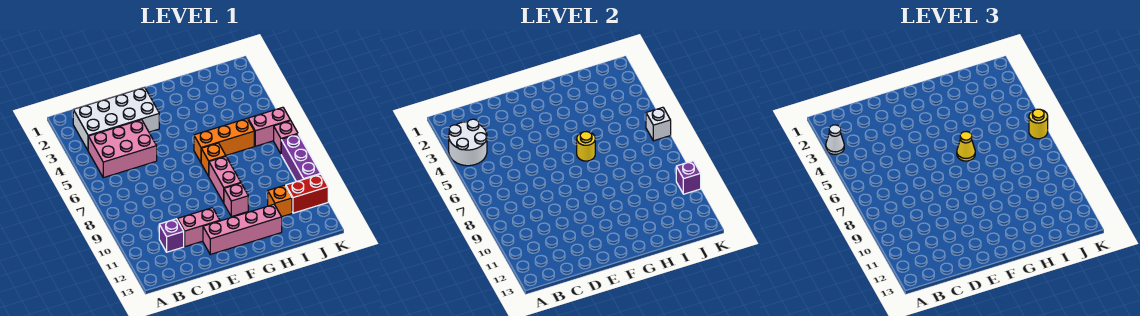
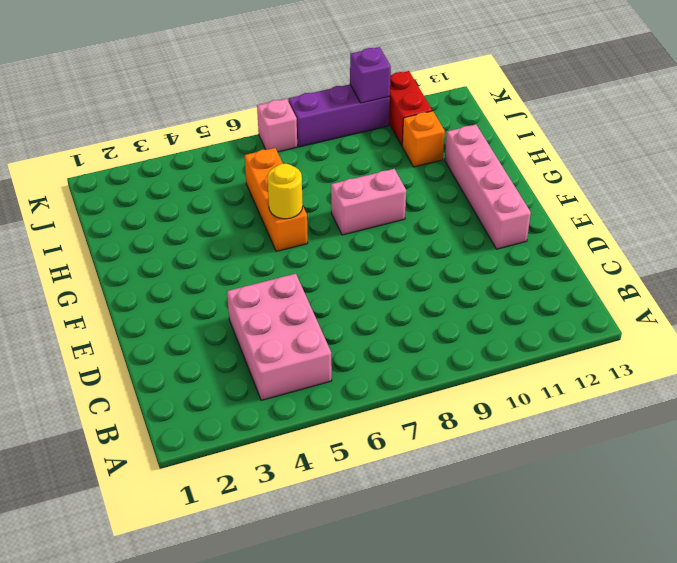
none -> white 2x4 brick [73,87,159,150]
none -> purple 1x1 brick [159,219,184,252]
none -> pink 1x2 brick [177,208,220,247]

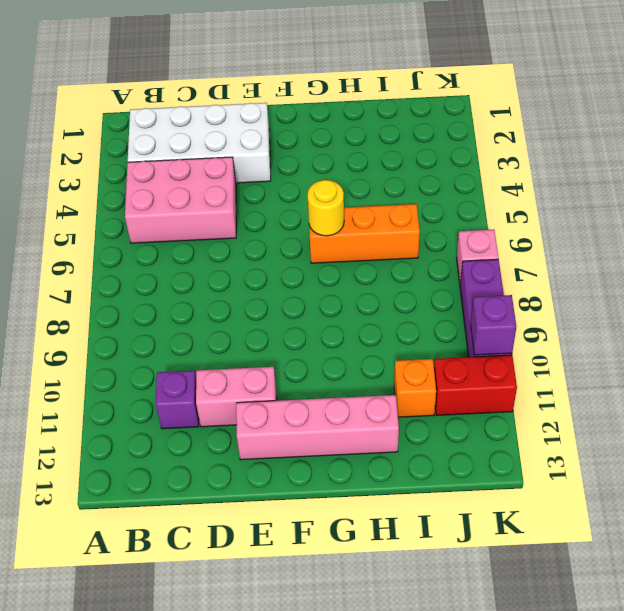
none -> orange 1x1 brick [201,143,226,176]
none -> pink 1x2 brick [209,157,241,203]
none -> pink 1x1 brick [224,183,248,217]

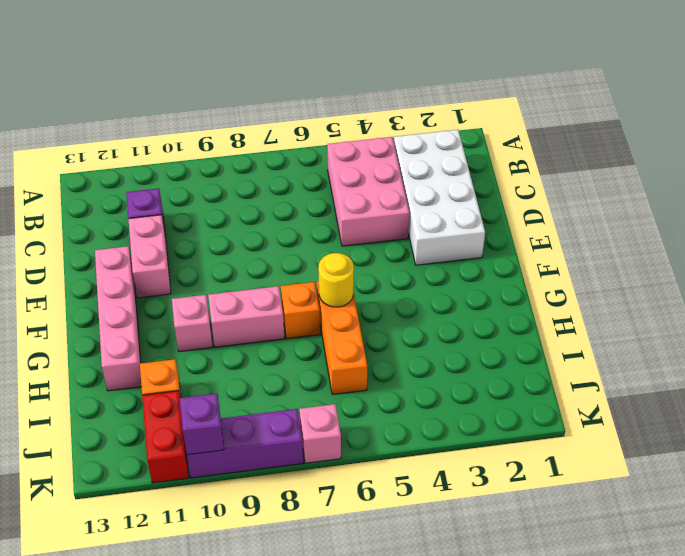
none -> pink 1x2 brick [248,107,291,146]
none -> white 2x2 round brick [449,119,487,166]
none -> white 1x1 brick [646,107,671,141]

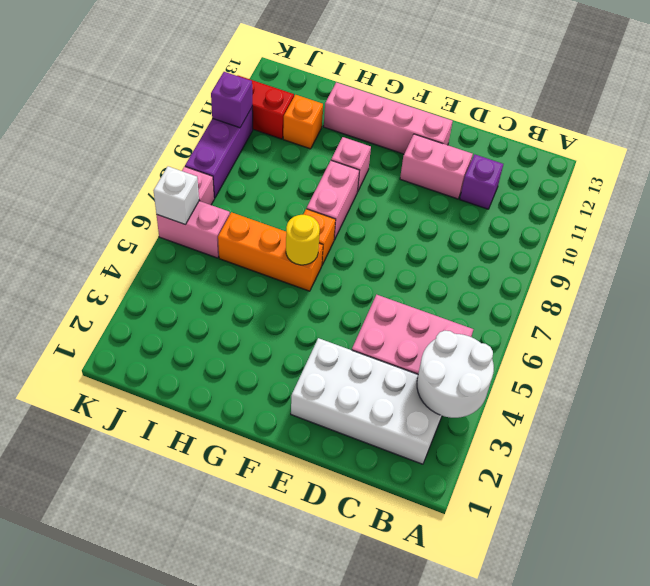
none -> white 1x1 cone [826,125,844,154]
none -> yellow 1x1 cone [957,132,975,161]
none -> yellow 1x1 round brick [1029,109,1048,139]

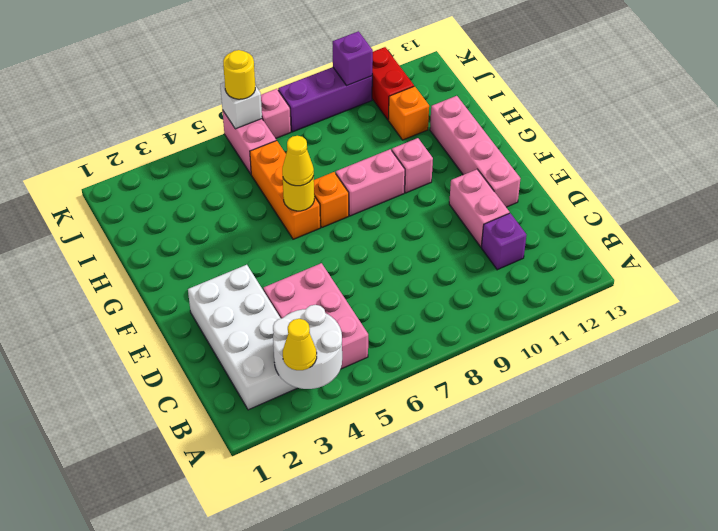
yellow 1x1 cone [283,319,317,370] -> white 1x1 cone [826,125,844,154]

